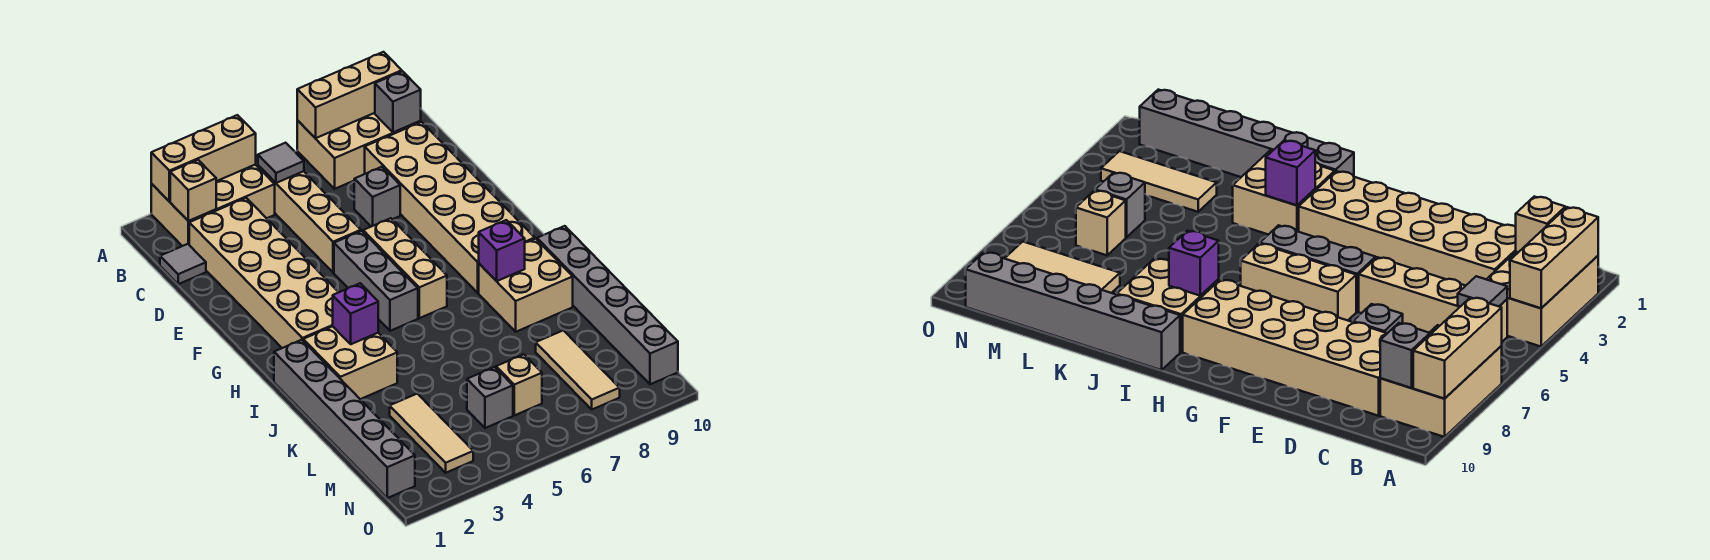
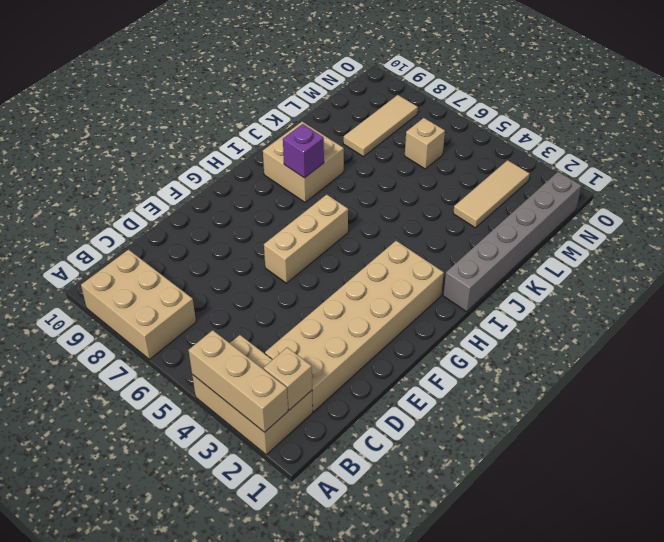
none -> tan 1x4 brick [258,165,361,273]
none -> grey 1x1 tile [160,244,206,284]
none -> tan 2x6 brick [365,122,535,293]

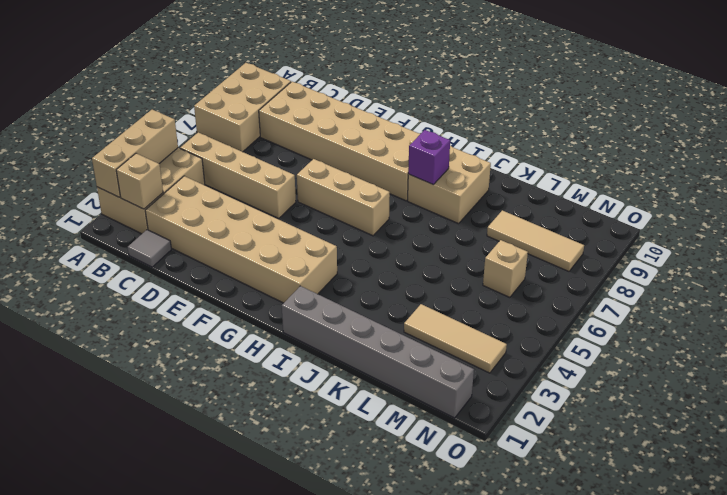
none -> grey 1x1 brick [354,167,400,227]
none -> grey 1x3 brick [334,231,418,331]
none -> tan 2x2 brick [303,326,397,399]

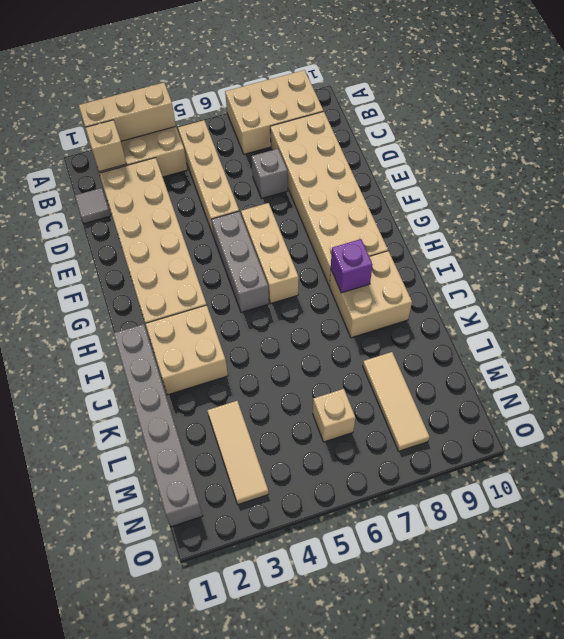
none -> grey 1x6 brick [537,226,678,384]
none -> grey 1x1 brick [467,367,513,428]
none -> tan 1x3 brick [297,52,402,138]

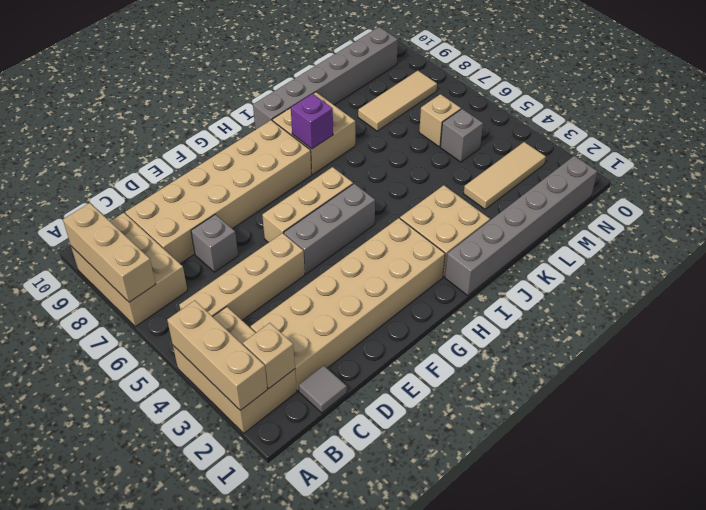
none -> grey 1x1 tile [258,143,304,183]
none -> grey 1x1 brick [375,71,421,133]
none -> purple 1x1 brick [333,283,378,344]

